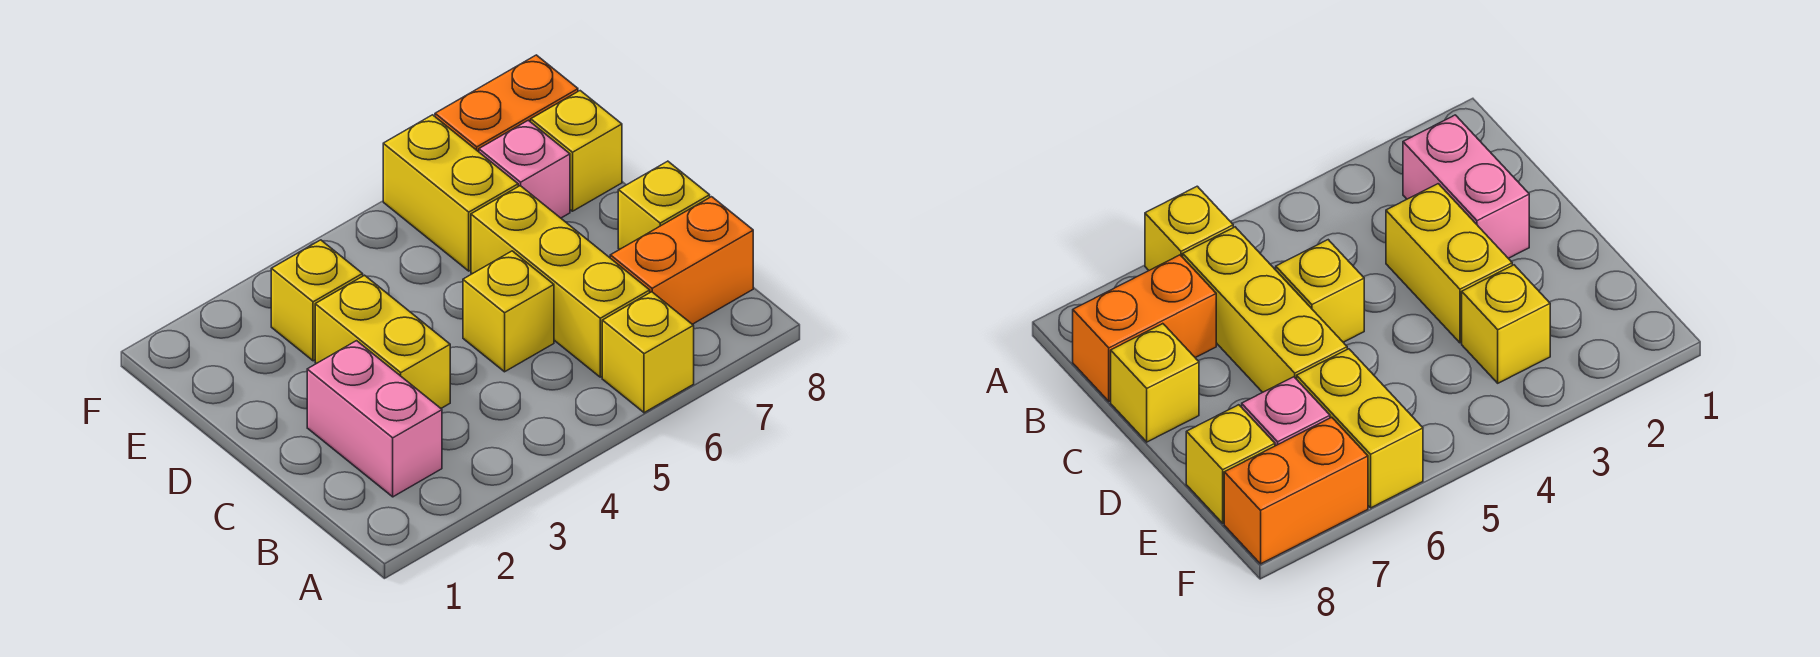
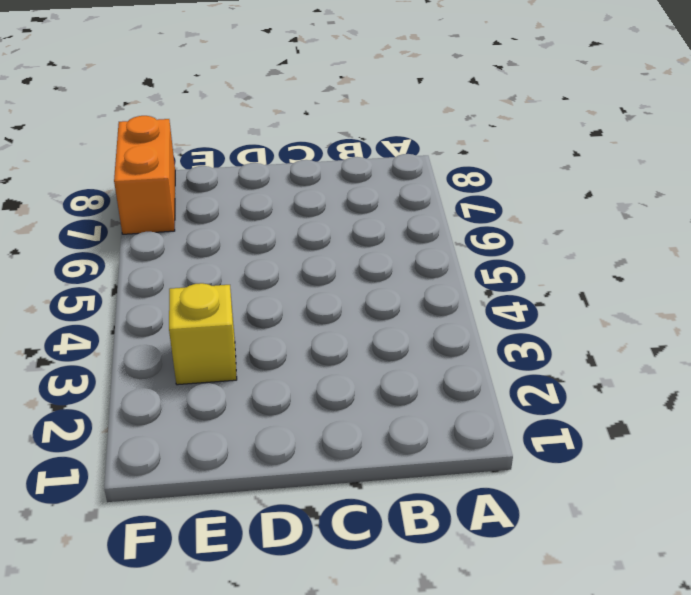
none -> yellow 1x1 brick [602,292,694,413]
none -> pink 1x2 brick [307,341,442,497]
none -> yellow 1x3 brick [471,186,650,377]

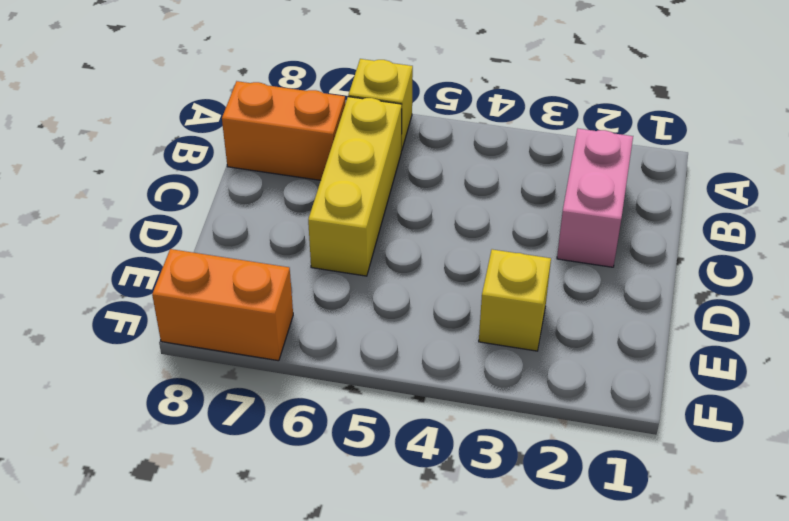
none -> yellow 1x2 brick [315,275,450,408]
none -> yellow 1x1 brick [463,251,554,372]
none -> yellow 1x1 brick [618,161,710,249]

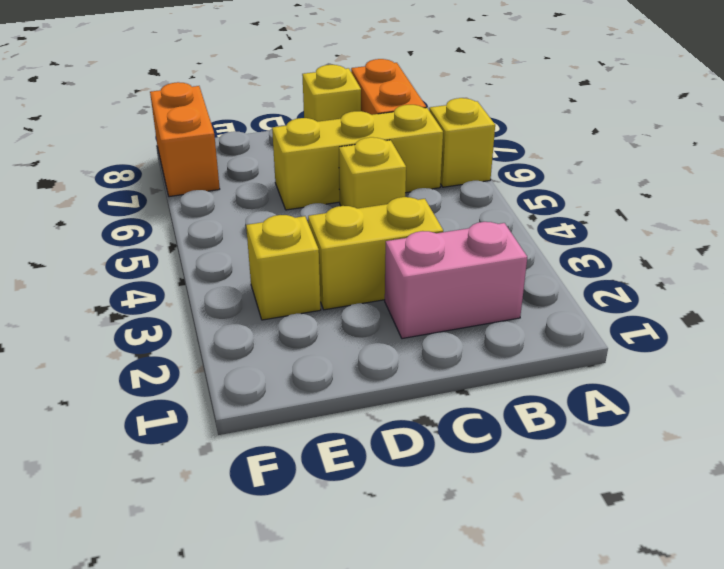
none -> yellow 1x2 brick [383,115,518,271]
none -> pink 1x1 brick [479,120,570,218]
none -> yellow 1x1 brick [531,91,622,211]

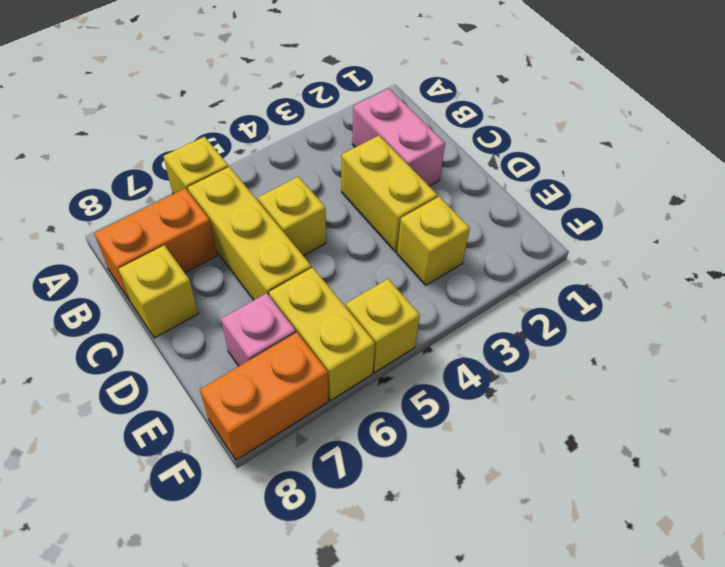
yellow 1x1 brick [346,279,420,373] -> yellow 1x1 brick moved to [531,91,622,211]

